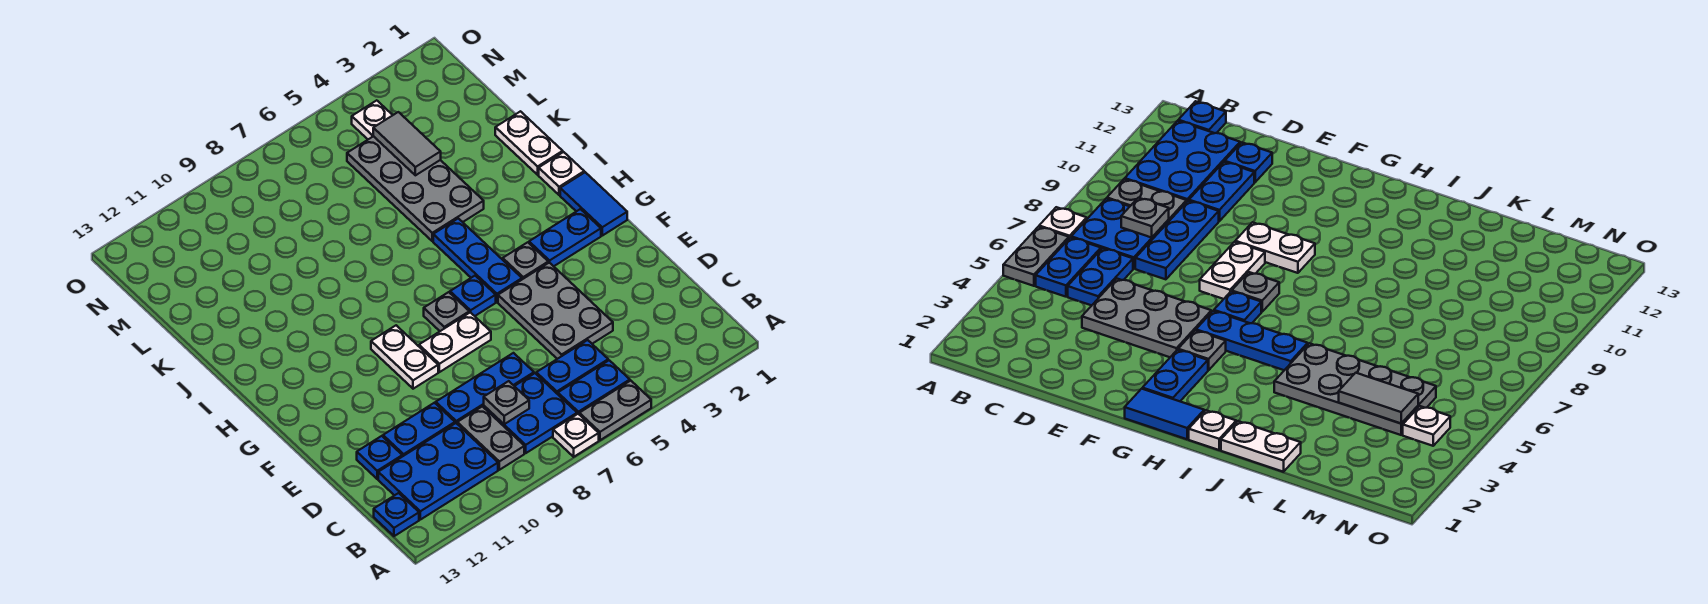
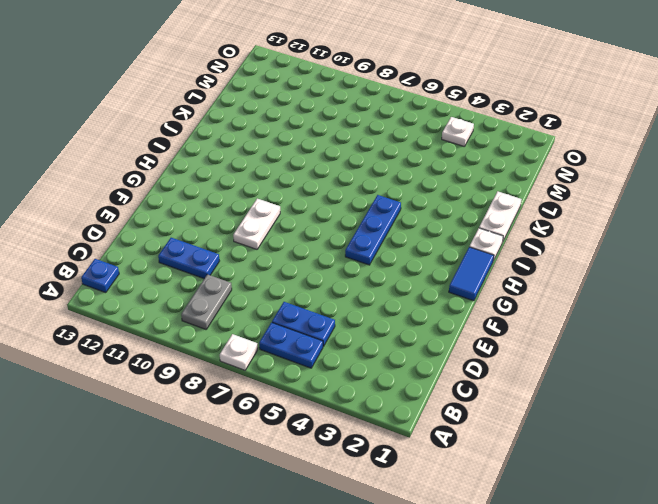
none -> grey 1x2 plate [579,381,651,440]
none -> blue 2x2 plate [484,373,577,453]
none -> blue 2x3 plate [378,423,498,520]

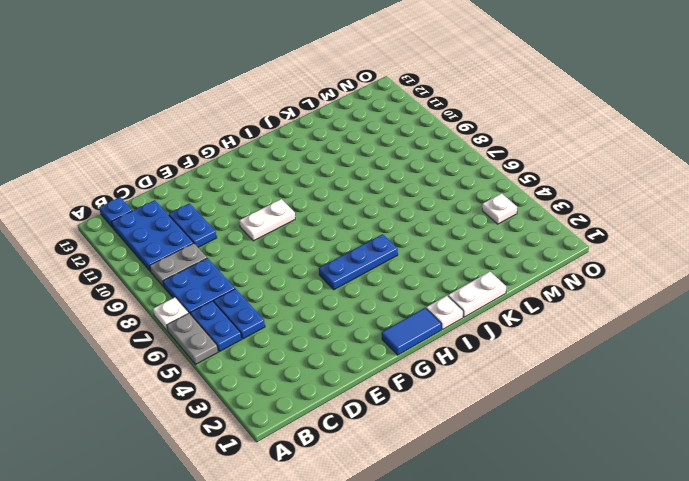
none -> grey 2x3 plate [498,263,613,359]
none -> blue 1x3 plate [436,353,534,423]
none -> blue 1x1 plate [357,436,402,479]

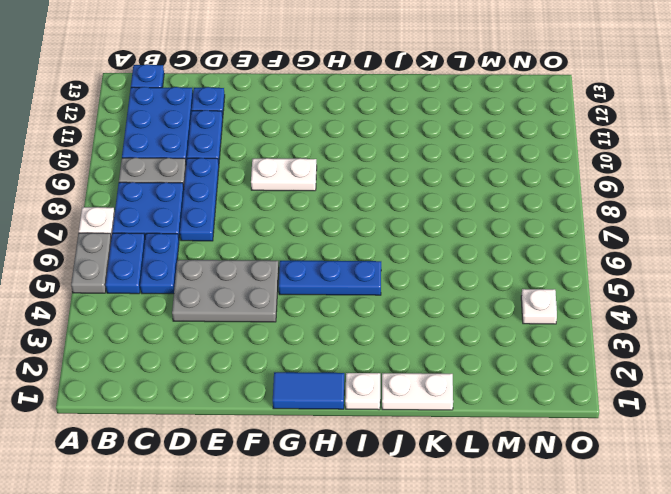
none -> white 1x2 plate [419,312,491,372]
none -> blue 1x2 plate [529,209,601,266]
none -> grey 1x1 plate [503,242,548,279]

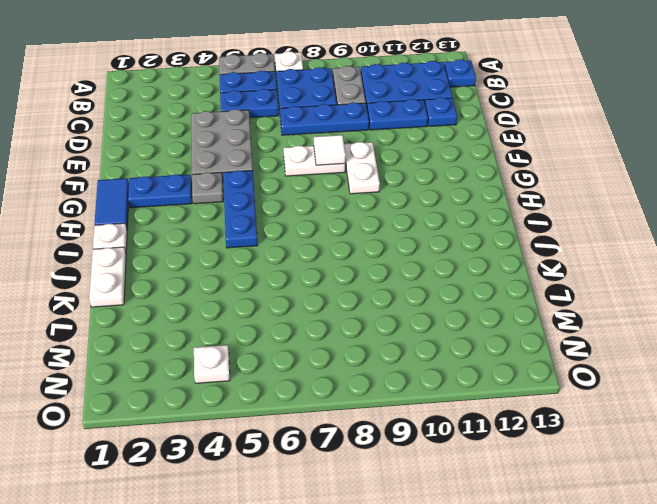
white 1x1 tile [314,135,346,165] -> none
none -> blue 1x1 plate [450,276,496,316]
none -> grey 1x1 plate [424,292,469,331]
none -> grey 2x4 plate [347,136,484,241]

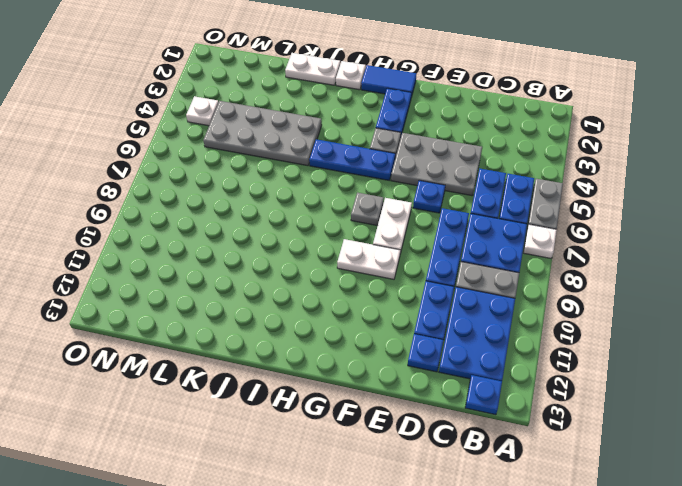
blue 1x1 plate [413,180,445,213] -> blue 1x1 plate moved to [450,276,496,316]
none -> grey 1x1 plate [484,381,529,424]
none -> grey 1x2 tile [373,112,441,175]

